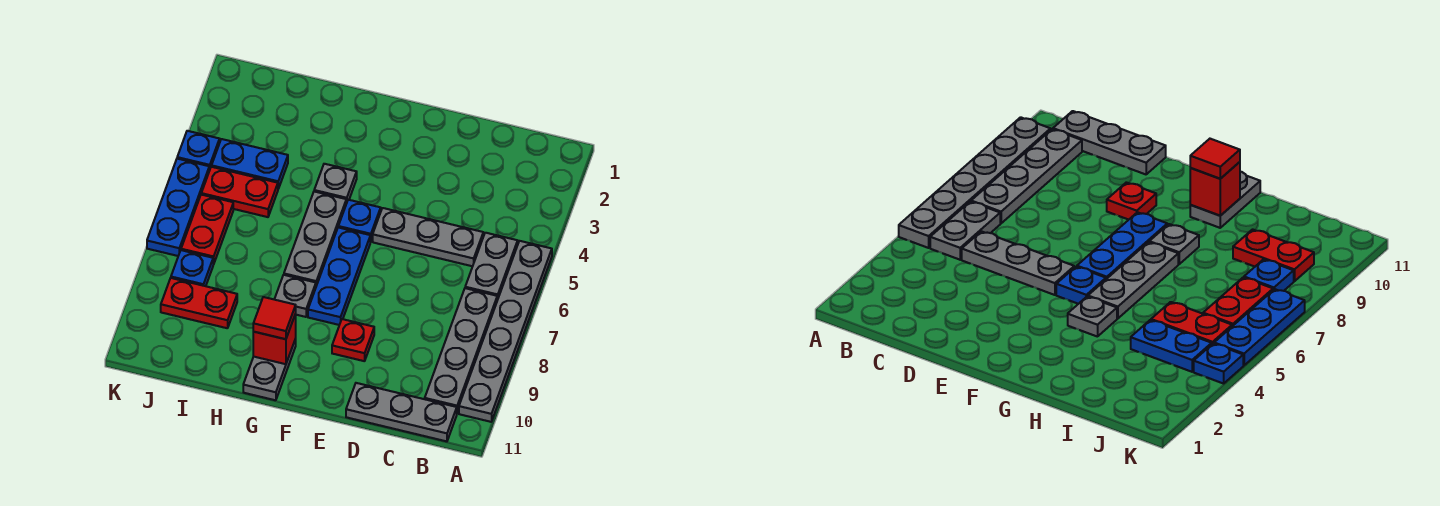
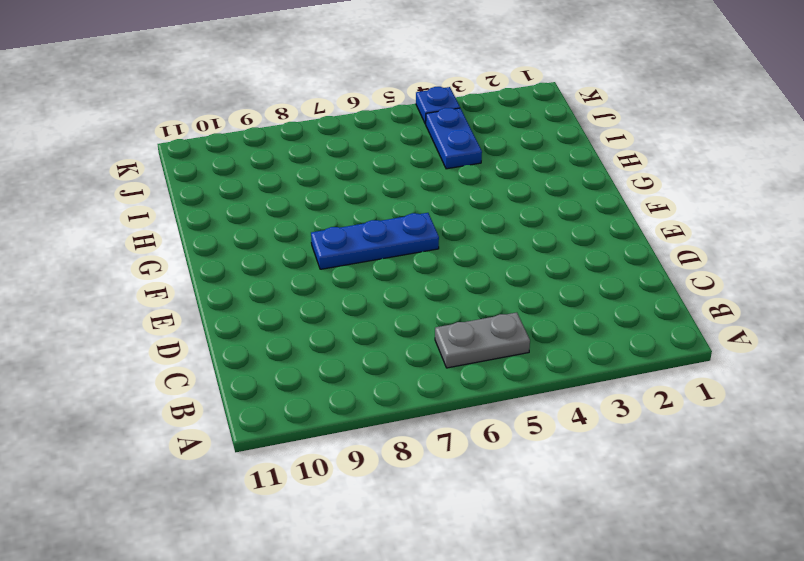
none -> grey 1x6 plate [459,241,552,422]
none -> grey 1x4 plate [425,288,497,413]
none -> grey 1x3 plate [346,383,457,441]

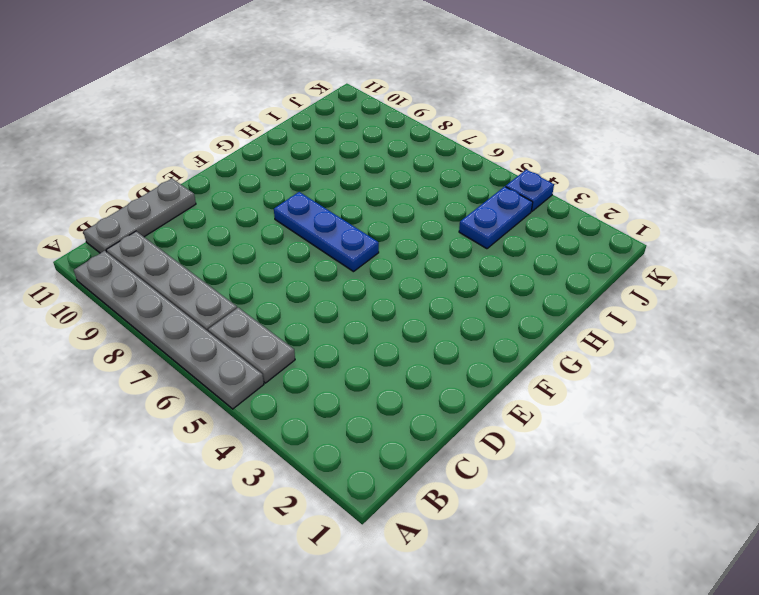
none -> grey 1x3 plate [373,208,483,266]
none -> red 1x1 plate [332,319,374,361]
none -> blue 1x1 plate [338,200,381,242]

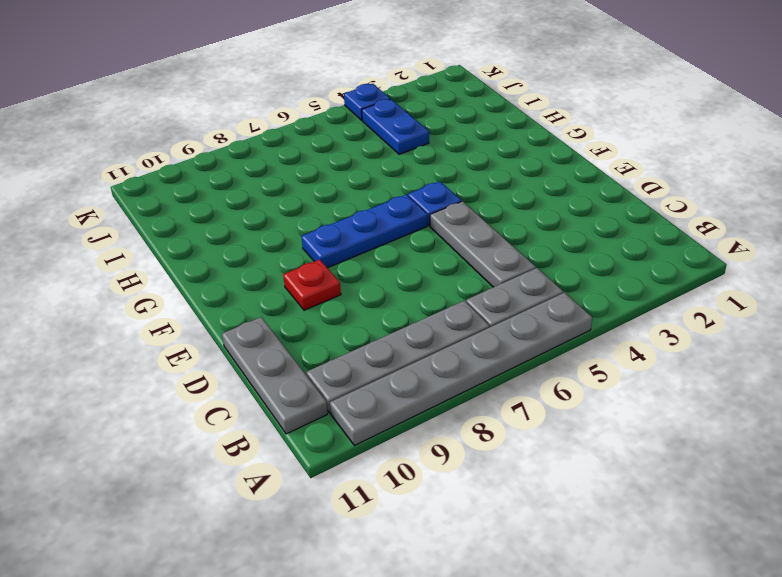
none -> grey 1x1 plate [314,164,357,203]
none -> grey 1x3 plate [284,192,346,286]
none -> grey 1x1 plate [274,275,316,317]

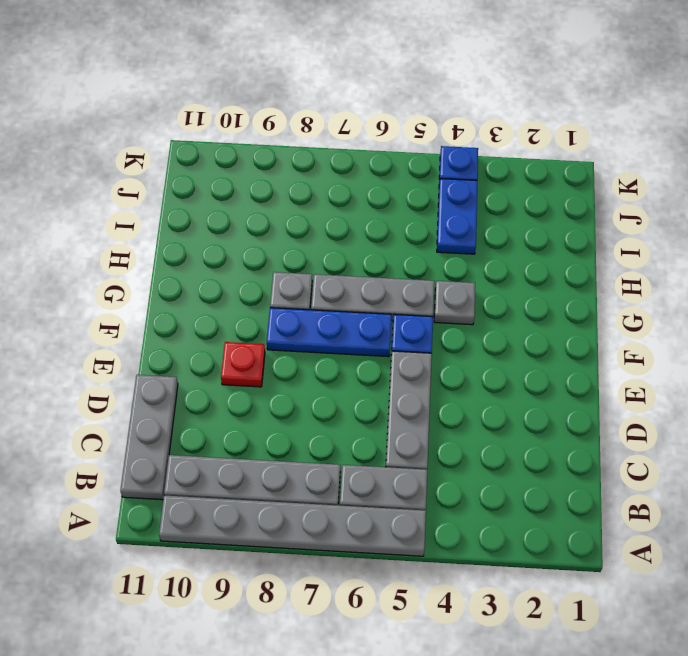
none -> grey 1x2 plate [243,339,296,400]
none -> red 1x2 plate [201,167,278,217]
none -> red 1x2 plate [161,278,237,328]

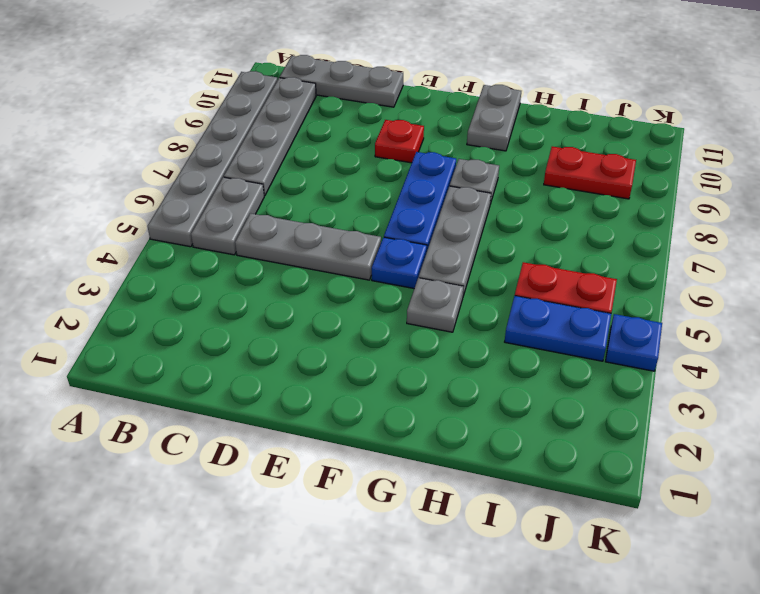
none -> red 1x2 plate [181,195,233,264]
none -> blue 1x1 plate [171,250,213,286]
none -> blue 1x3 plate [147,159,209,256]

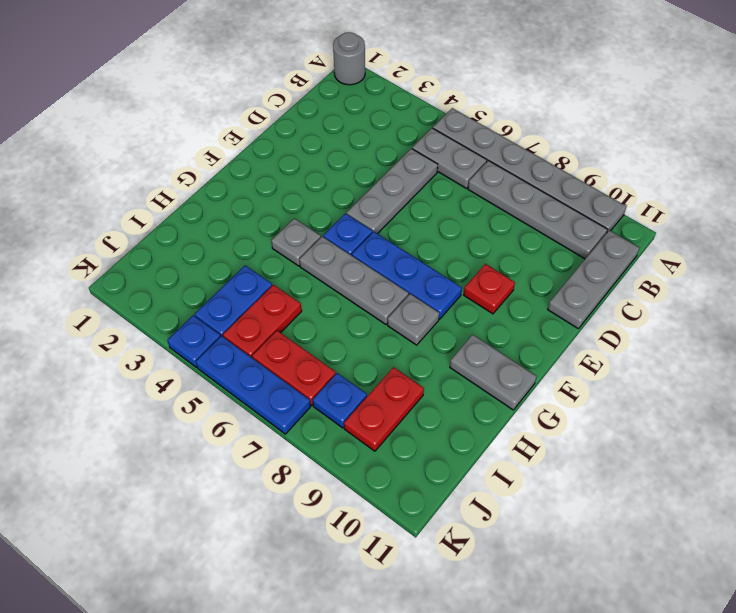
grey 1x1 round brick [333,32,365,85] -> none
none -> red 1x1 brick [253,314,296,364]
none -> red 1x1 tile [253,297,296,339]

